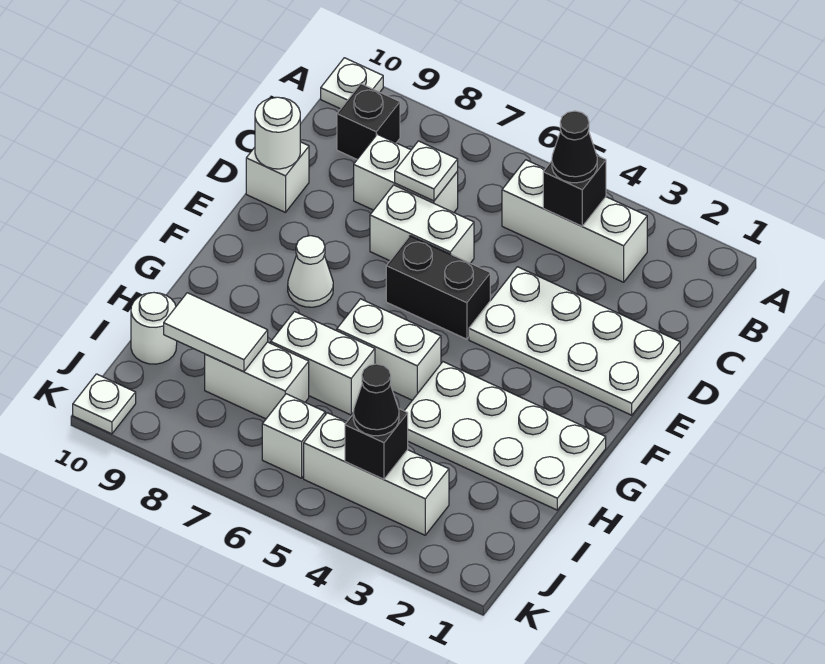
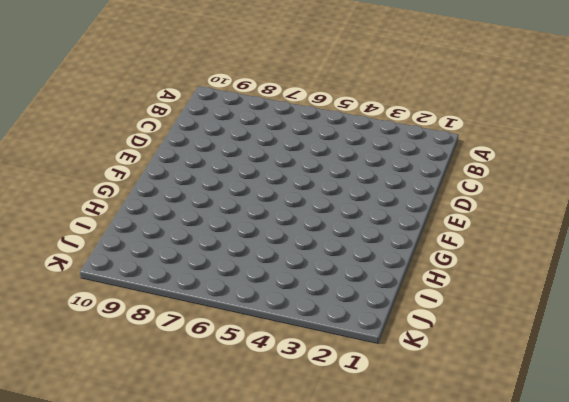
none -> white 1x1 plate [321,58,383,109]
none -> white 1x3 brick [502,160,647,282]
none -> black 1x1 brick [337,84,400,159]

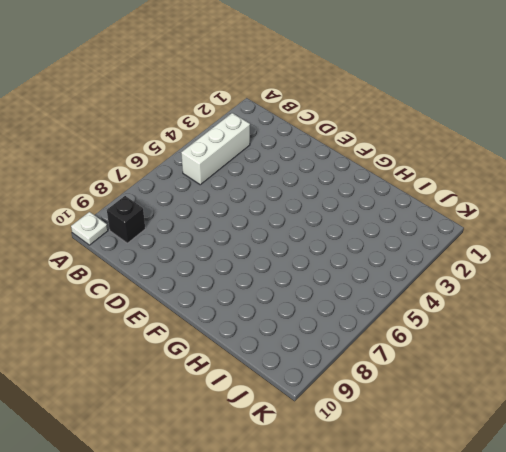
none -> white 1x2 brick [354,134,458,212]
none -> white 2x4 plate [469,267,680,415]
none -> white 1x2 brick [370,185,474,263]

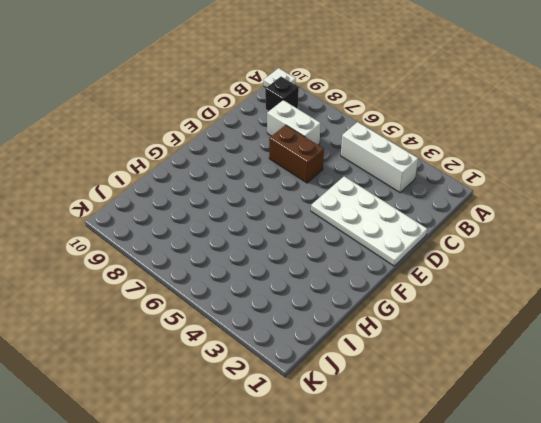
brown 1x2 brick [269,125,324,183] -> white 1x2 brick [370,185,474,263]
none -> white 1x1 brick [246,142,309,213]
none -> black 1x2 brick [386,236,490,339]
none -> white 1x1 cone [288,236,333,307]

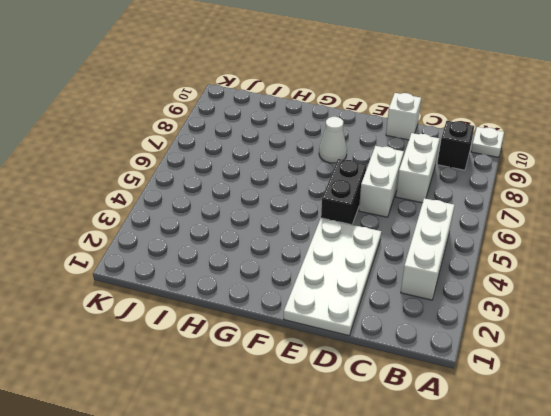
none -> white 2x4 plate [404,362,606,510]
none -> white 1x2 brick [337,299,441,400]
none -> white 1x2 brick [271,312,375,415]

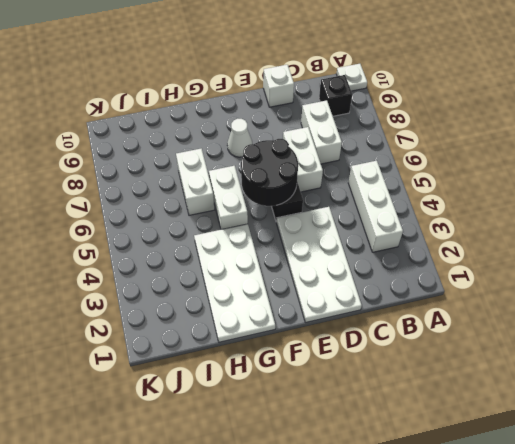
black 2x2 round brick [241,139,298,206] -> none
none -> white 1x2 brick [205,342,309,419]
none -> white 1x1 round brick [131,293,177,364]
none -> white 1x3 brick [304,413,449,535]

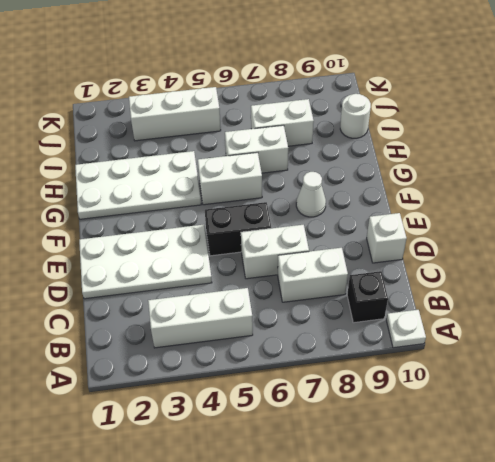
none -> white 1x1 brick [262,394,325,478]
none -> white 1x1 plate [73,374,136,434]
none -> black 1x1 brick [543,156,606,226]

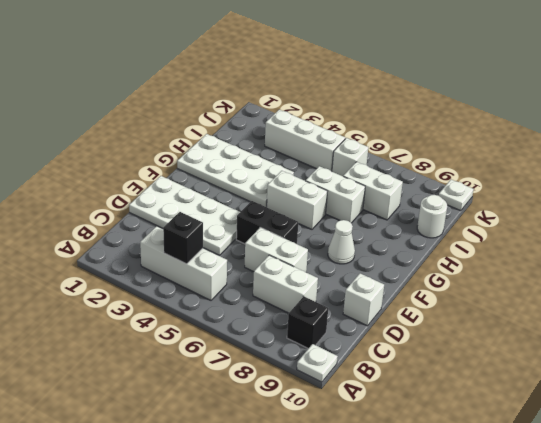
none -> white 1x1 plate [395,141,458,201]
none -> white 1x1 round brick [255,97,300,169]
none -> white 1x2 tile [164,293,268,372]

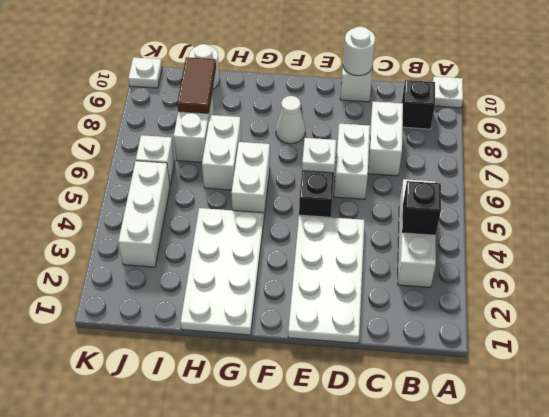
white 1x1 plate [302,138,336,173] -> white 1x1 plate moved to [395,141,458,201]
brown 1x2 tile [177,57,216,113] -> white 1x2 tile [164,293,268,372]
none -> black 1x1 brick [345,409,408,479]
none -> black 1x1 cone [552,111,597,183]
none -> black 1x1 cone [353,364,399,436]

